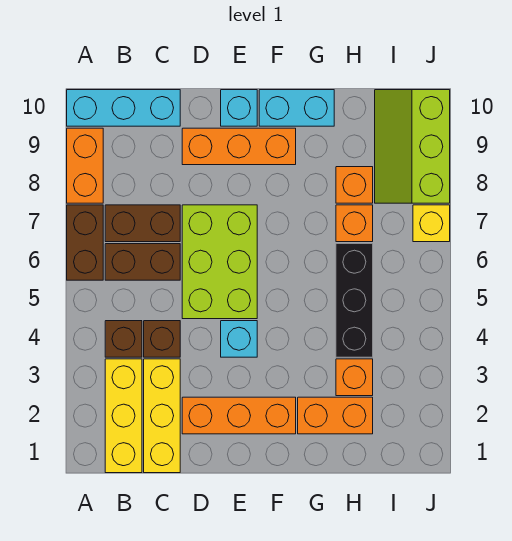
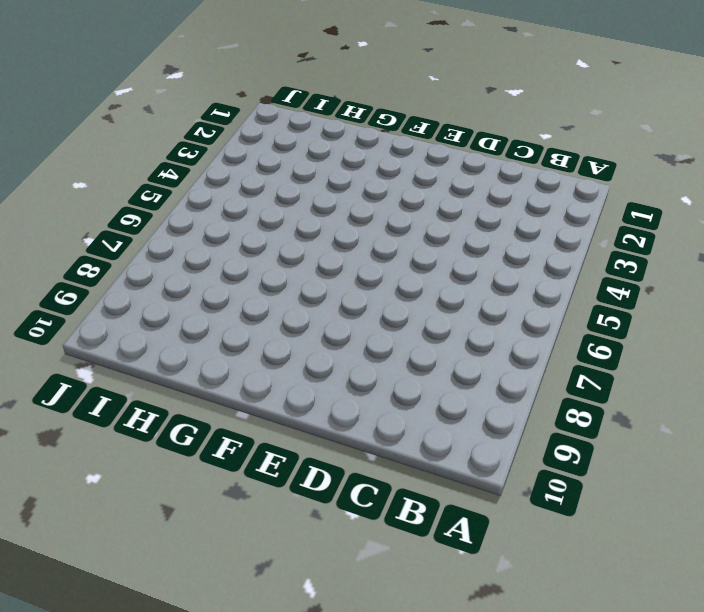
none -> brown 1x2 brick [67,205,103,280]
none -> orange 1x2 brick [67,128,103,203]
none -> cyan 1x3 brick [67,90,180,126]

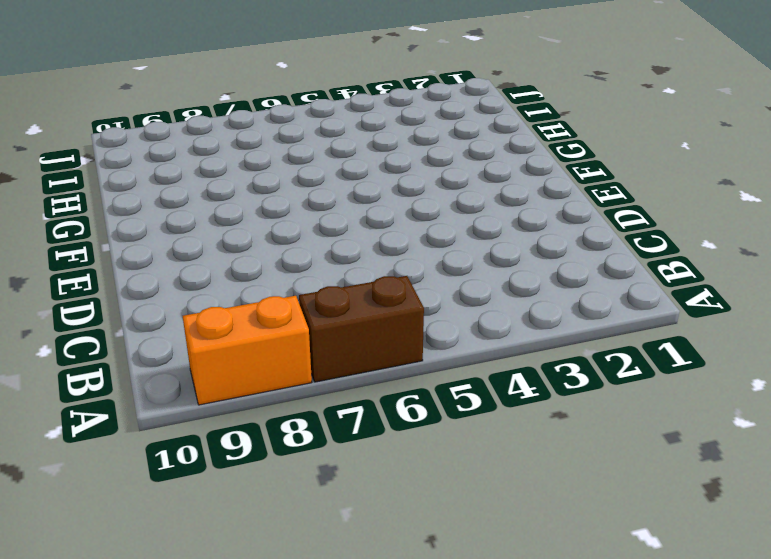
none -> cyan 1x3 brick [67,90,180,126]
none -> yellow 1x3 brick [105,359,142,473]
none -> brown 1x1 brick [105,321,142,357]

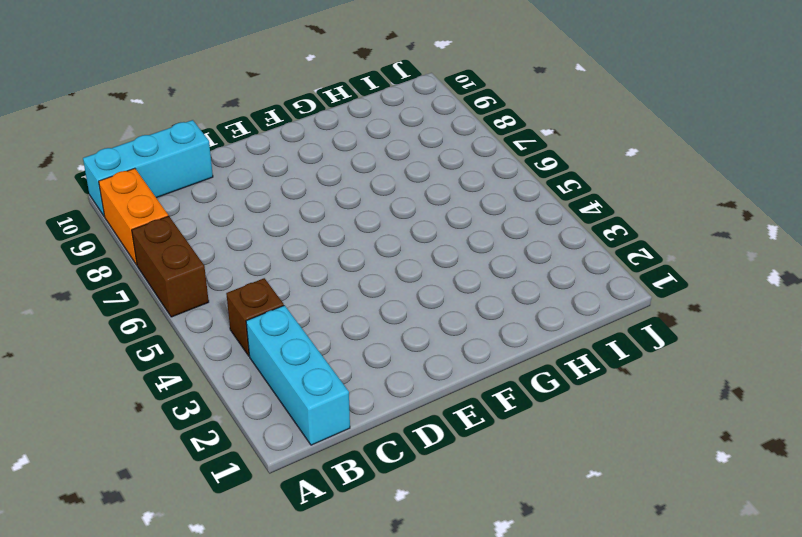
cyan 1x3 brick [246,305,350,445] -> yellow 1x3 brick [105,359,142,473]
none -> brown 1x2 brick [105,244,180,280]
none -> brown 1x2 brick [105,205,180,242]
none -> yellow 1x3 brick [144,359,180,473]

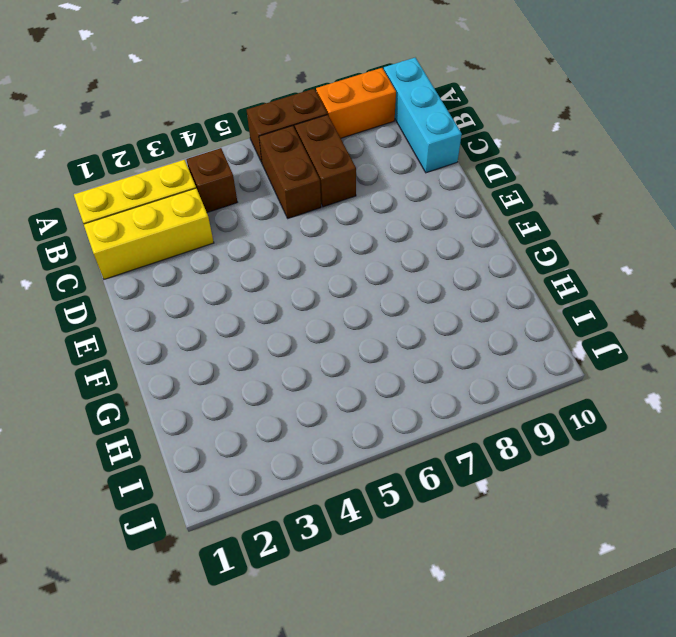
none -> brown 1x1 brick [144,321,180,357]
none -> orange 1x3 brick [182,397,296,434]
none -> lime 2x3 brick [182,205,257,319]

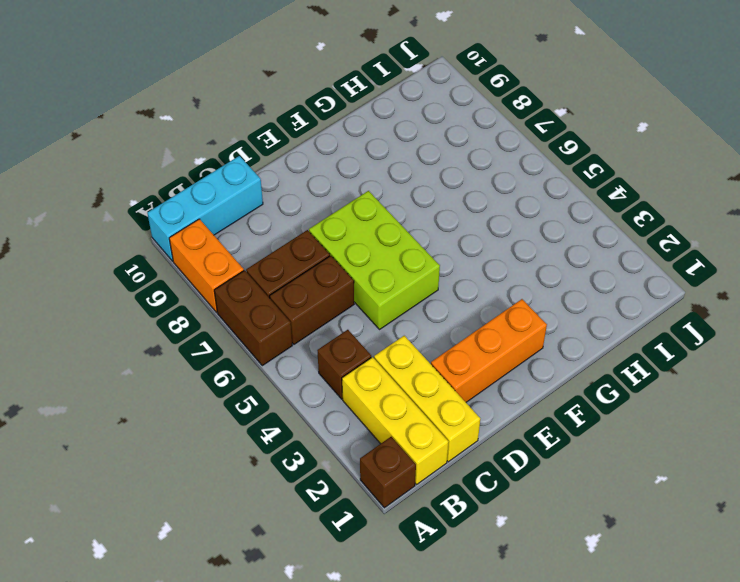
brown 1x1 brick [360,437,416,508] -> brown 1x1 brick moved to [144,321,180,357]
none -> orange 1x3 brick [182,128,296,165]
none -> cyan 1x1 brick [221,321,257,357]
none -> cyan 1x1 brick [221,90,257,126]

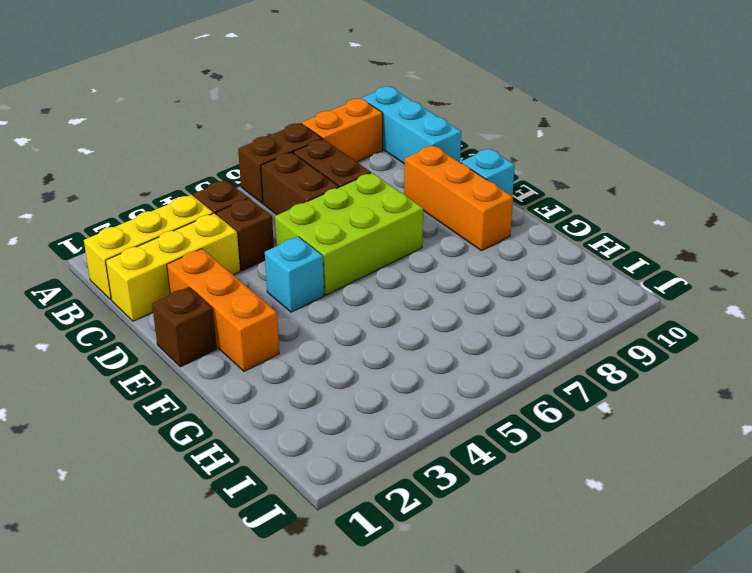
brown 1x1 brick [152,287,217,367] -> none
none -> cyan 1x2 brick [259,90,334,126]
none -> orange 1x2 brick [298,397,373,434]
none -> orange 1x1 brick [336,359,373,396]

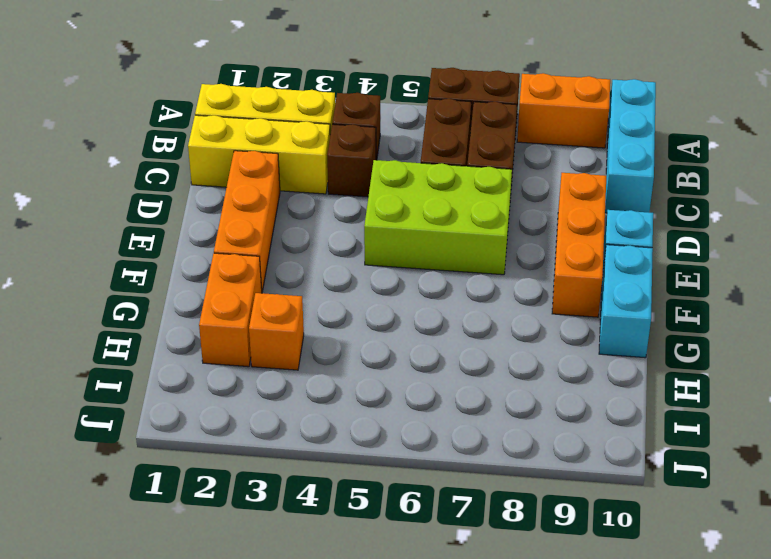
none -> cyan 1x1 brick [221,321,257,357]
none -> black 1x3 brick [336,244,373,357]
none -> orange 1x1 brick [336,205,373,242]

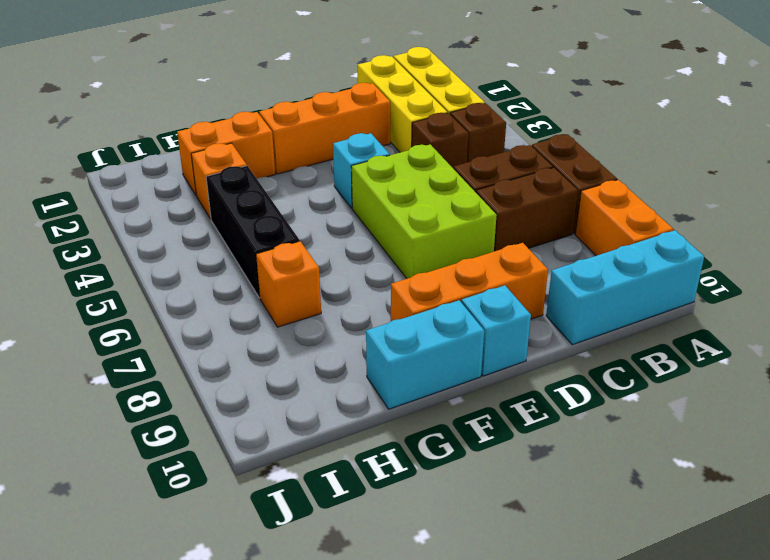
none -> orange 1x1 brick [336,167,373,203]
none -> lime 2x3 slope [375,90,450,203]
none -> yellow 1x1 brick [413,205,450,242]

